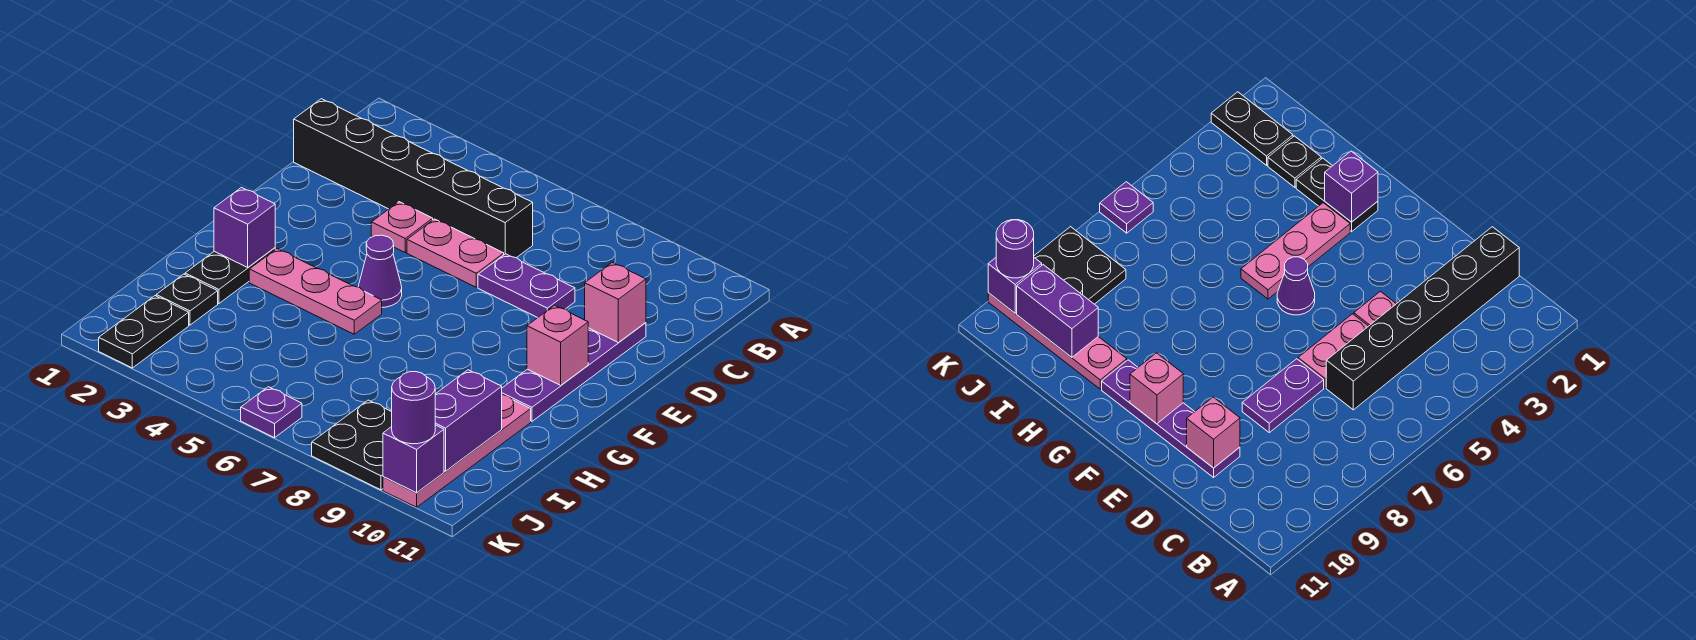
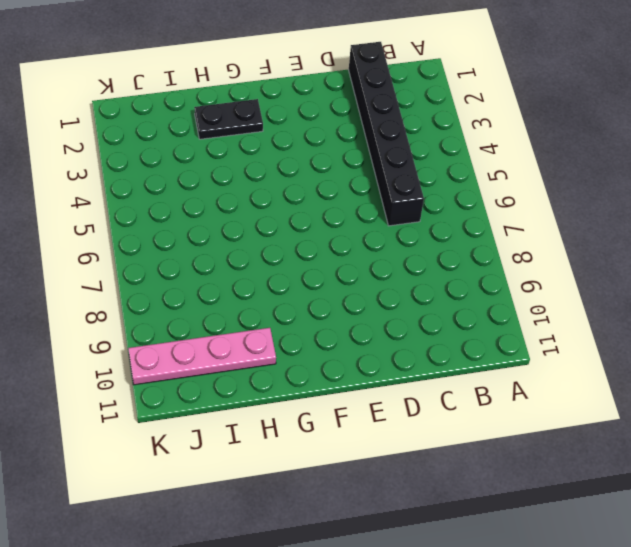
none -> pink 1x1 plate [371,202,433,252]
none -> pink 1x2 plate [407,219,504,287]
none -> purple 1x2 plate [478,254,575,318]

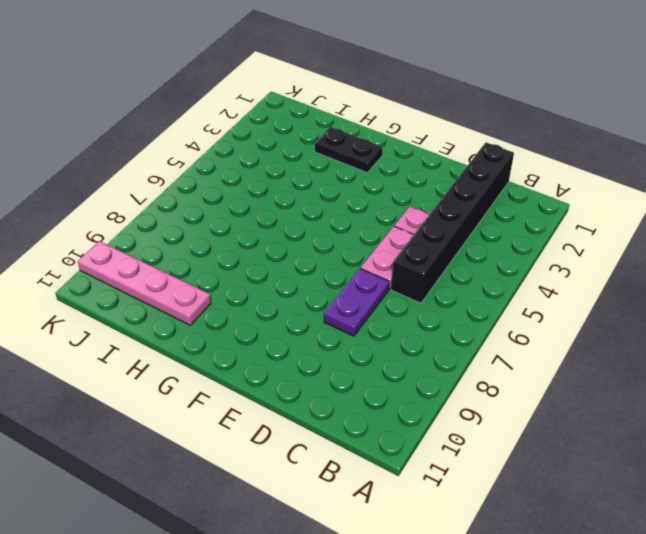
none -> purple 1x4 plate [502,323,646,421]
none -> purple 1x1 cone [358,235,402,307]
none -> pink 1x3 plate [249,249,382,334]

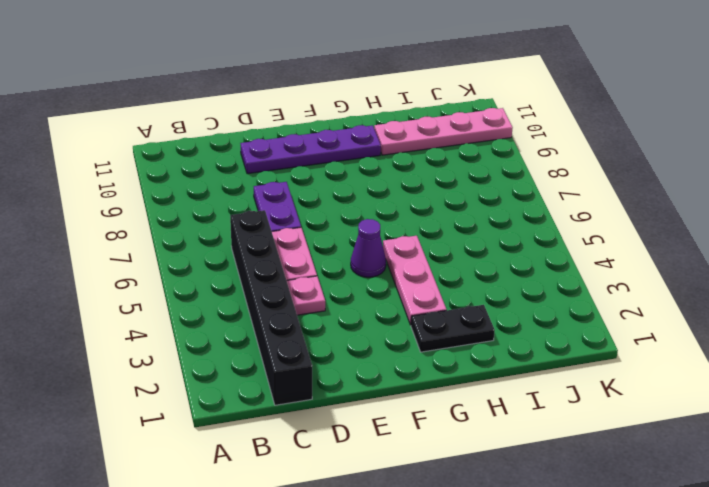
none -> black 1x1 plate [156,274,218,325]
none -> black 1x2 plate [99,296,189,368]
none -> black 2x2 plate [312,400,392,490]

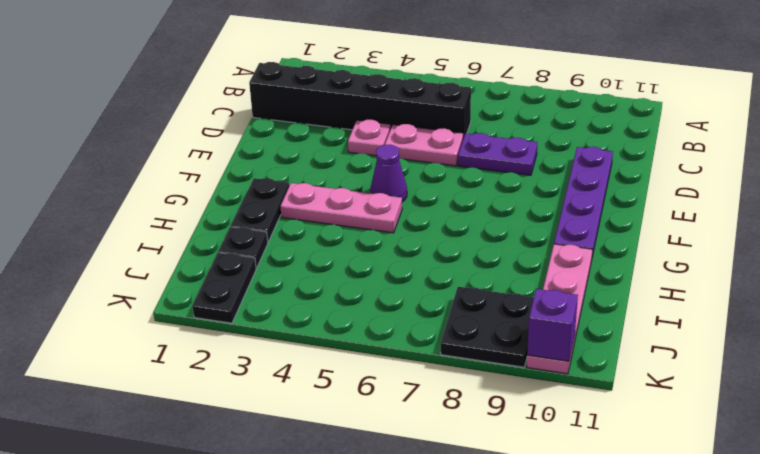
none -> purple 1x1 plate [241,387,302,438]
none -> pink 1x1 brick [585,263,646,342]
none -> pink 1x1 brick [527,305,588,385]

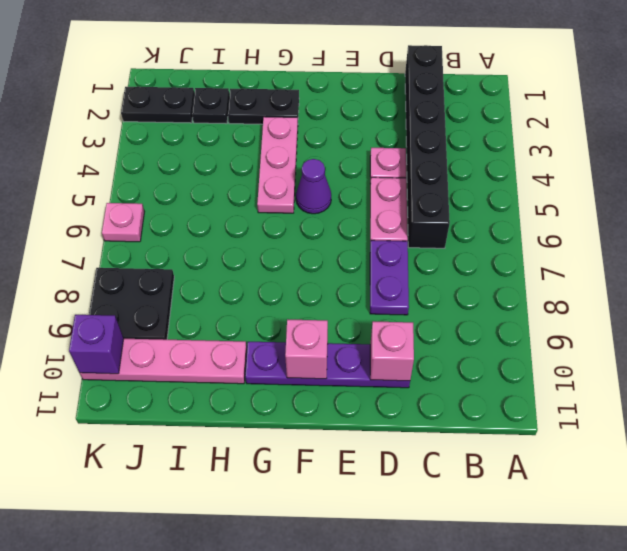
pink 1x1 plate [102,203,144,242] -> purple 1x1 plate [241,387,302,438]
none -> purple 1x1 brick [214,188,275,267]
none -> purple 1x2 brick [435,370,502,471]
none -> purple 1x1 round brick [392,372,435,444]

